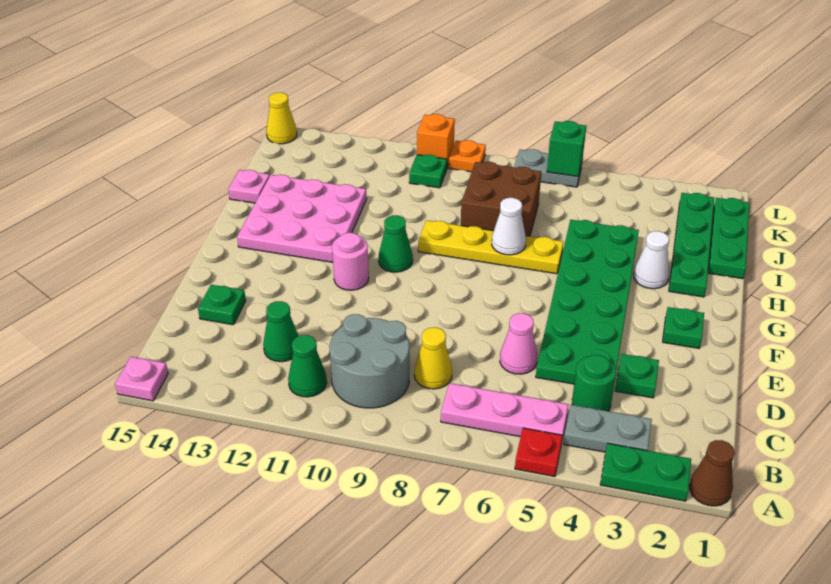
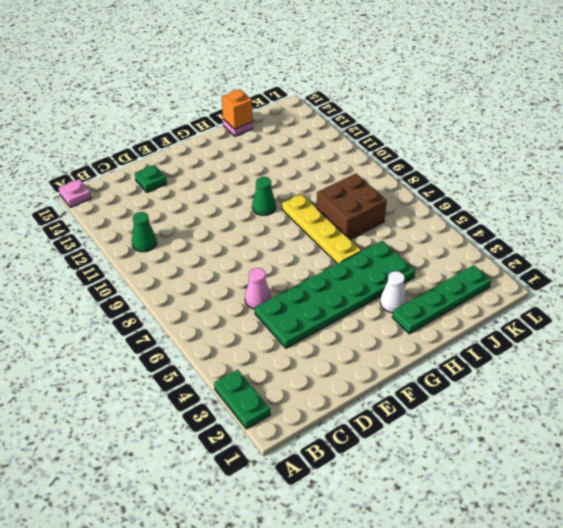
orange 1x1 brick [222,89,253,129] -> orange 1x1 brick moved to [417,114,455,167]
none -> brown 1x1 cone [689,440,735,506]
none -> red 1x1 plate [515,428,563,477]
none -> grey 1x2 plate [564,405,652,452]
none -> pink 1x3 plate [441,383,569,439]

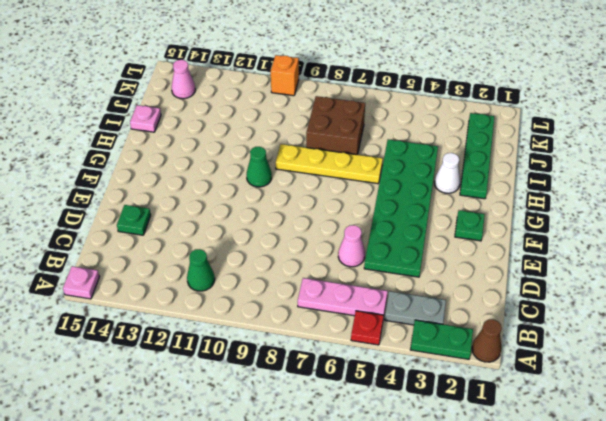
pink 1x1 cone [172,60,195,99] -> none
none -> grey 2x2 round brick [330,314,409,408]
none -> green 1x1 round brick [572,355,616,411]
none -> yellow 1x1 cone [414,327,452,389]
none -> green 1x1 cone [263,301,299,362]

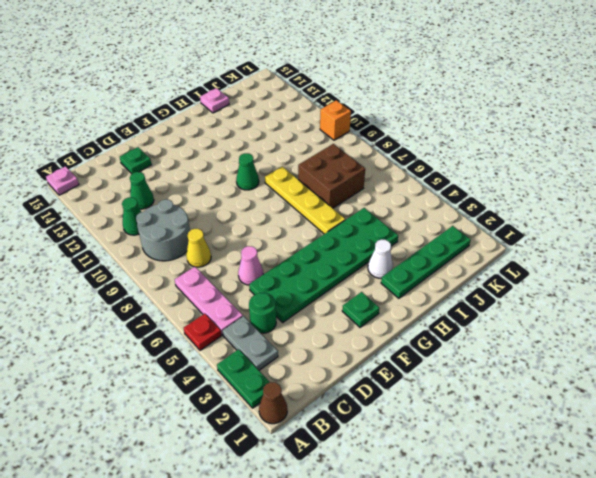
none -> green 1x1 plate [615,354,659,398]
none -> pink 1x1 round brick [332,233,369,290]
none -> pink 3x3 plate [237,175,367,262]
none -> green 1x3 plate [708,198,749,279]

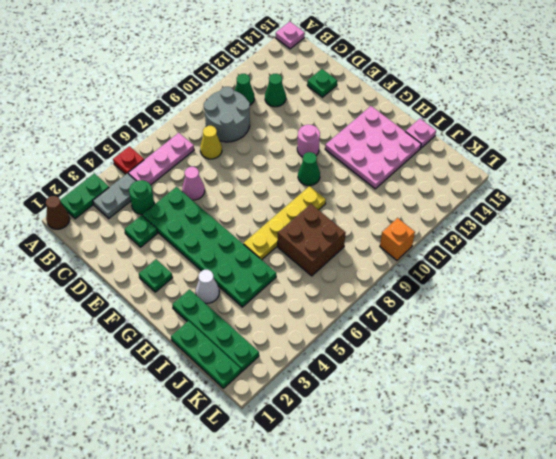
none -> green 1x1 plate [409,154,447,188]
none -> grey 1x2 plate [514,149,582,187]
none -> orange 1x1 plate [449,140,486,172]
none -> yellow 1x1 cone [266,93,297,144]

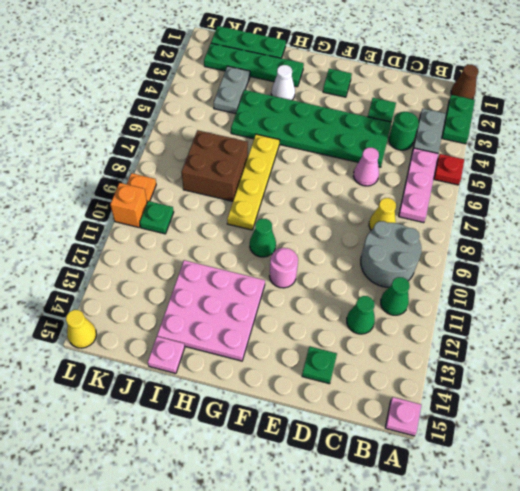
grey 1x2 plate [214,66,250,114] -> grey 1x2 plate moved to [514,149,582,187]
none -> white 1x1 cone [492,198,526,255]
none -> green 1x1 brick [547,121,586,176]

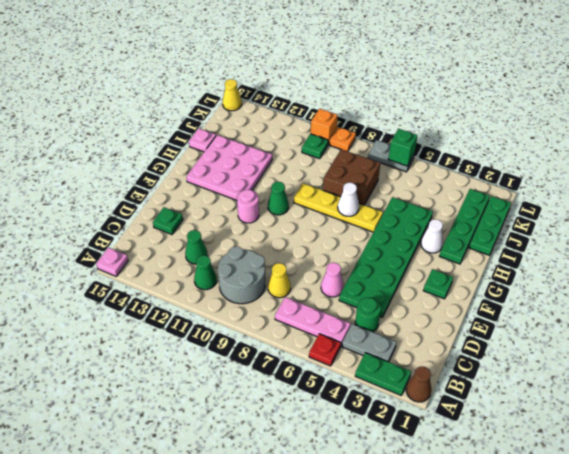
none -> green 1x1 plate [615,354,659,398]

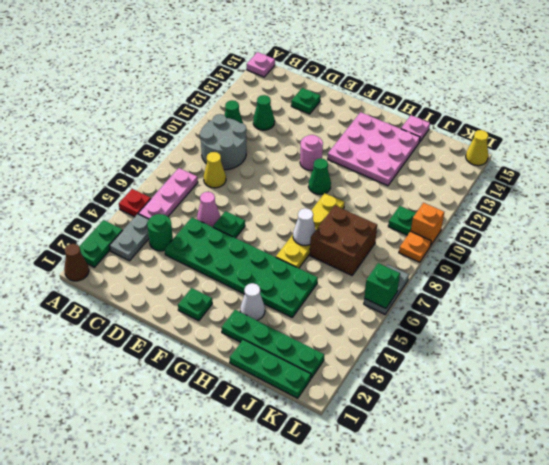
green 1x1 plate [213,211,245,238] -> green 1x1 plate moved to [615,354,659,398]

